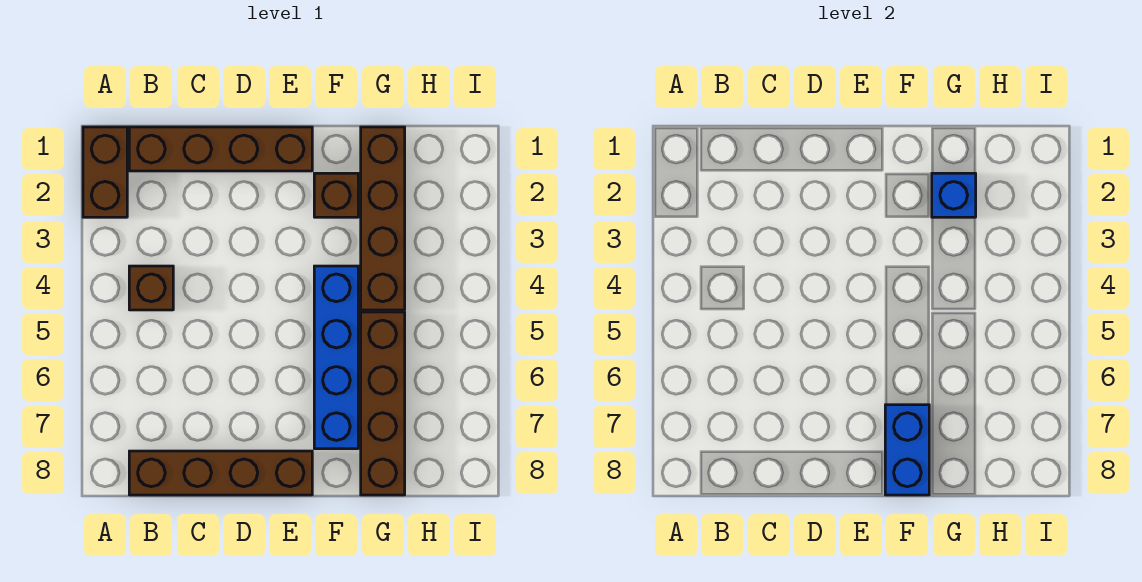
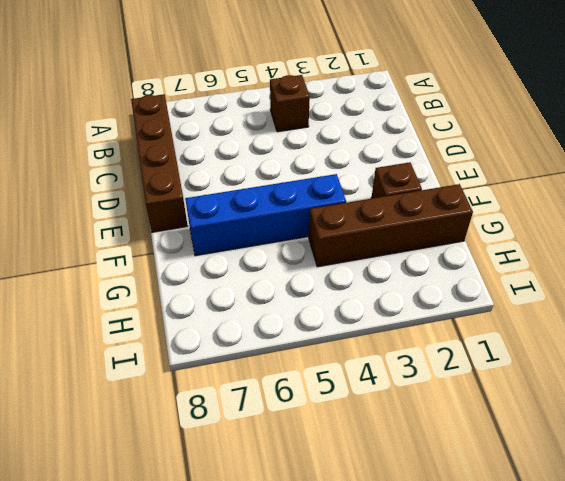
none -> brown 1x2 brick [83,127,127,217]
none -> brown 1x4 brick [129,127,312,171]

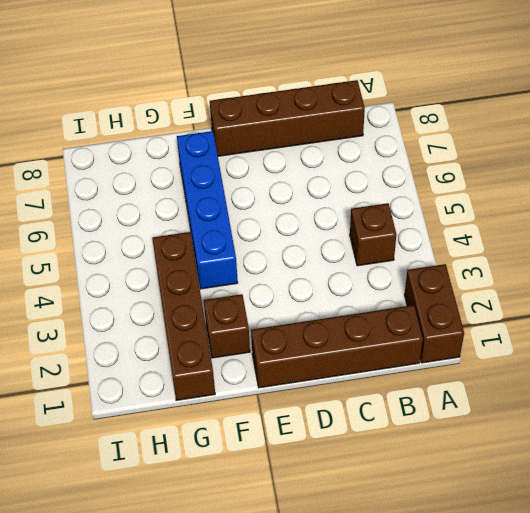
none -> brown 1x4 brick [361,312,405,495]
none -> blue 1x2 brick [885,405,929,495]

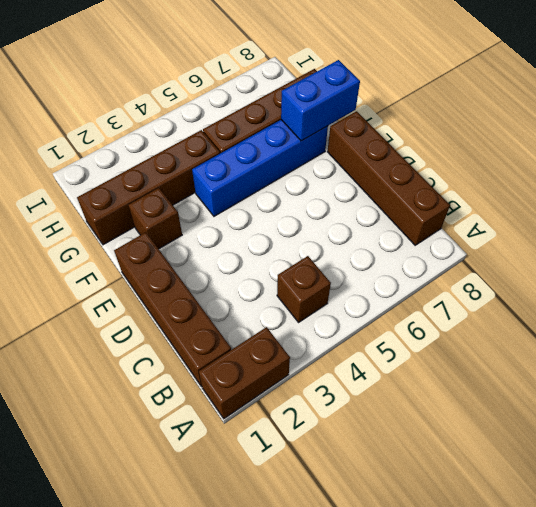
none -> blue 1x1 brick [932,173,976,217]

